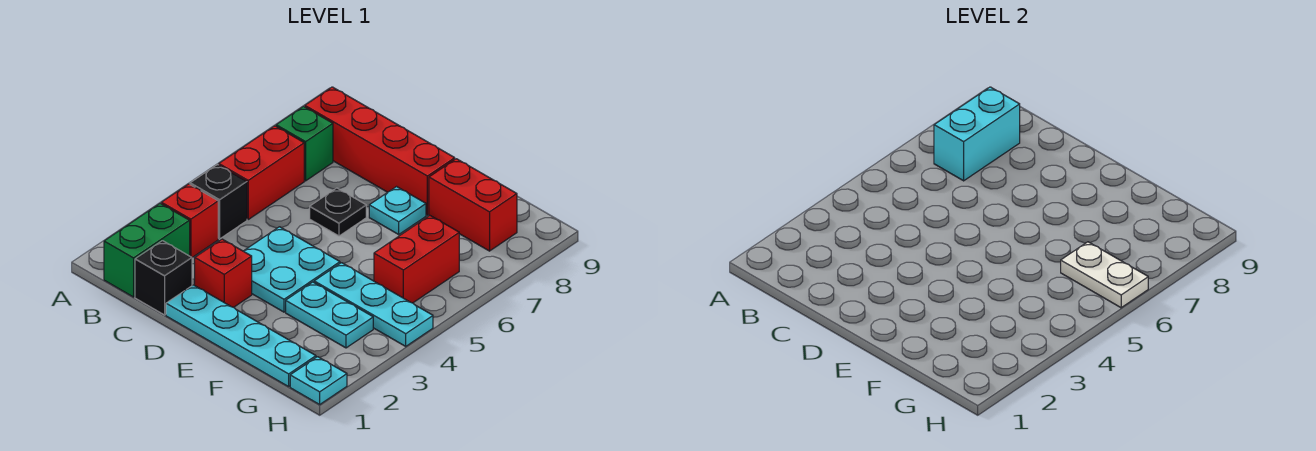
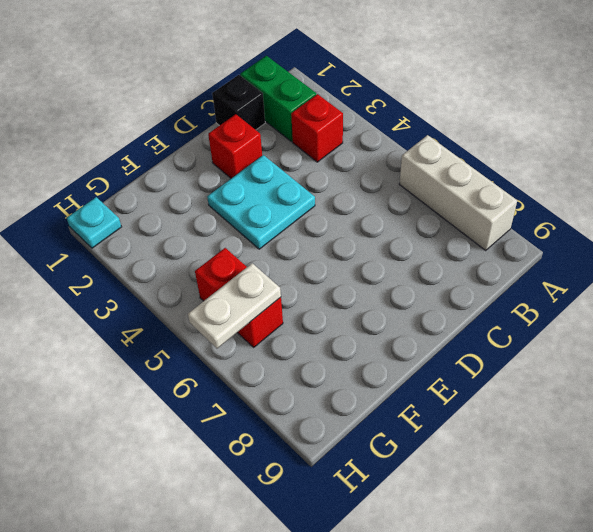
white 1x3 brick [399,135,517,251] -> none
none -> black 1x1 brick [190,165,247,239]
none -> red 1x2 brick [219,126,304,219]
none -> green 1x1 brick [276,106,333,181]

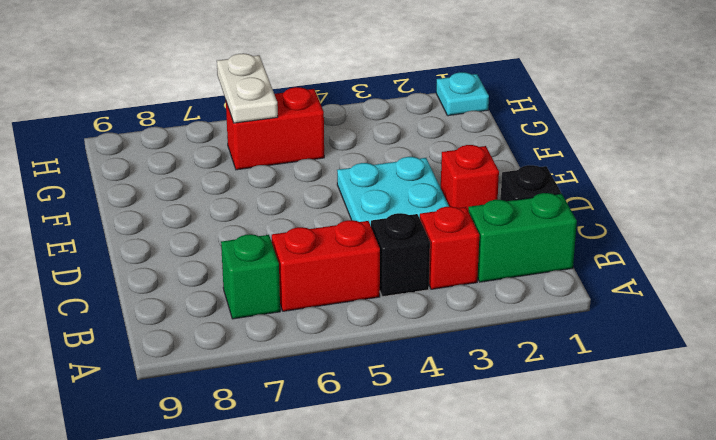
none -> red 1x4 brick [305,87,455,215]
none -> cyan 1x4 plate [166,285,316,387]
none -> black 1x1 plate [310,188,366,236]

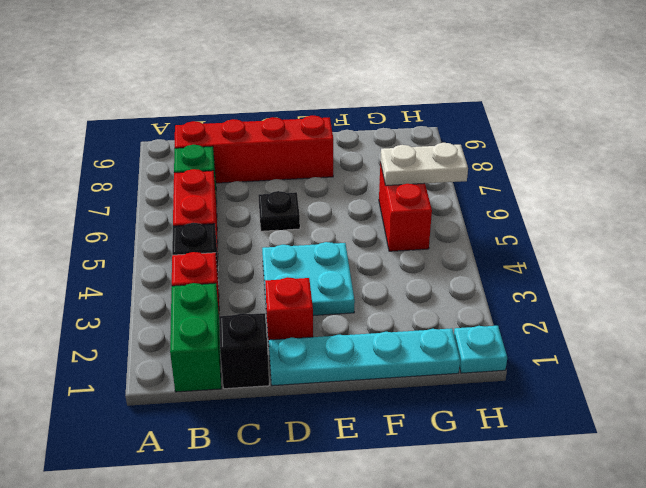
none -> cyan 1x1 plate [369,187,426,234]
none -> cyan 1x2 plate [286,282,373,348]
none -> cyan 1x3 plate [314,263,433,346]

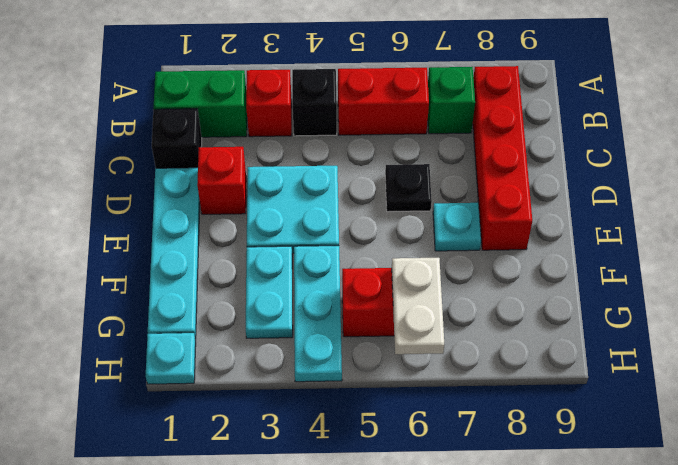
none -> red 1x2 brick [429,159,517,251]
none -> cyan 1x2 brick [934,87,1020,181]

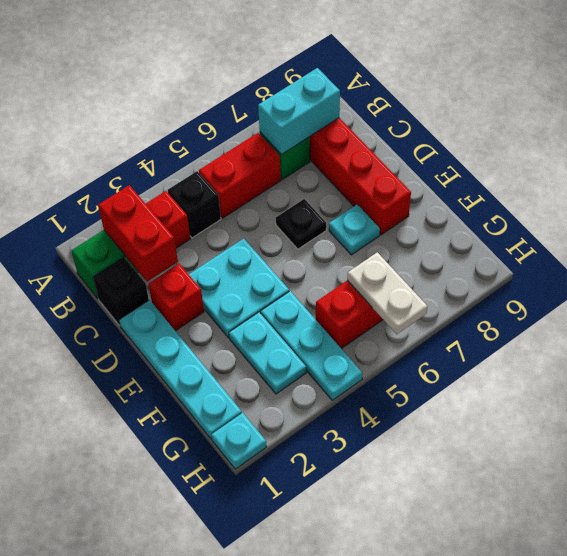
red 1x2 brick [98,185,178,282] -> red 1x2 brick moved to [429,159,517,251]

